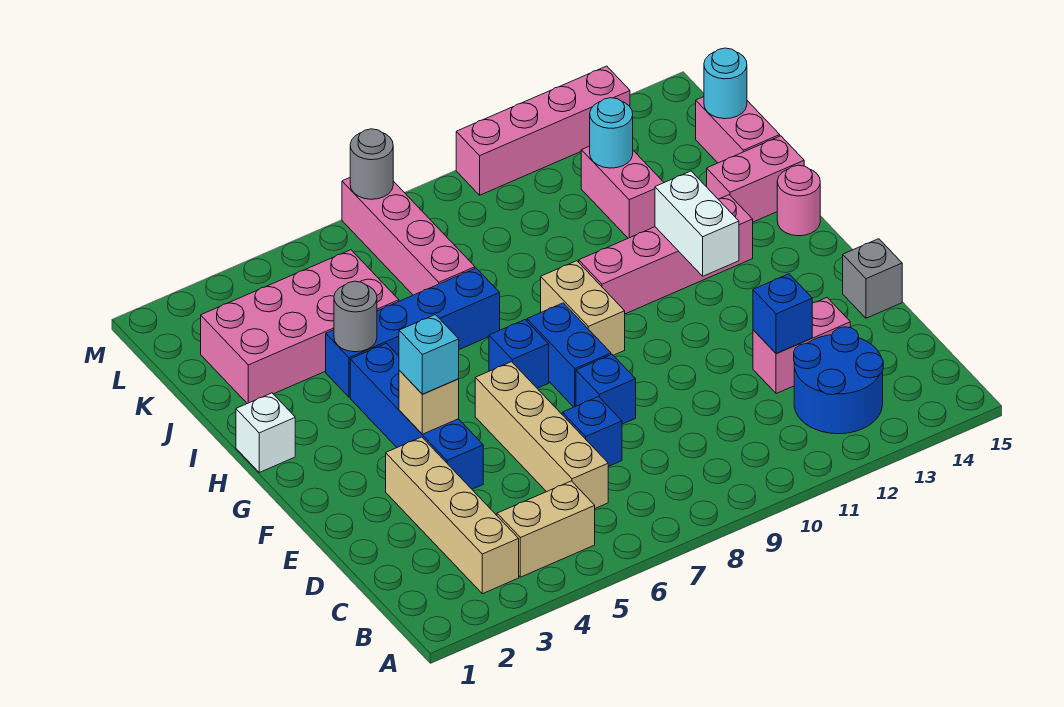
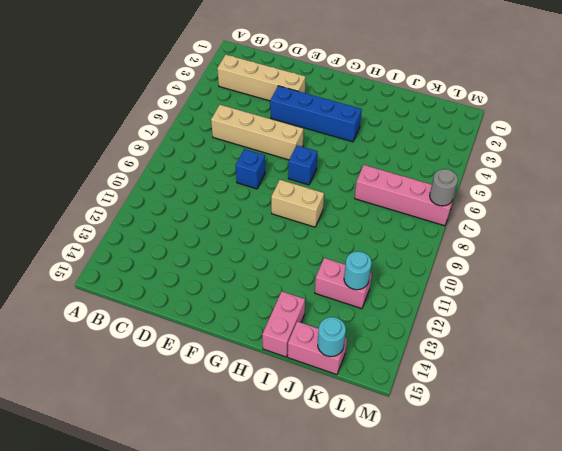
none -> tan 1x2 brick [497,481,595,577]
none -> blue 2x2 round brick [794,327,883,434]
none -> blue 1x1 brick [562,397,622,466]
none -> pink 1x2 brick [753,298,850,394]

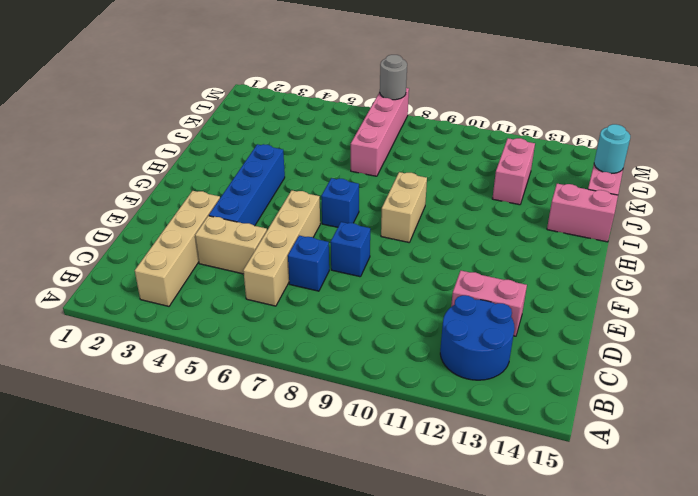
tan 1x2 brick [195,216,267,274] -> tan 1x2 brick moved to [497,481,595,577]
none -> grey 1x1 brick [843,239,902,318]
none -> blue 1x2 brick [527,303,611,407]
none -> white 1x1 brick [236,393,295,472]
none -> pink 1x4 brick [579,195,753,314]

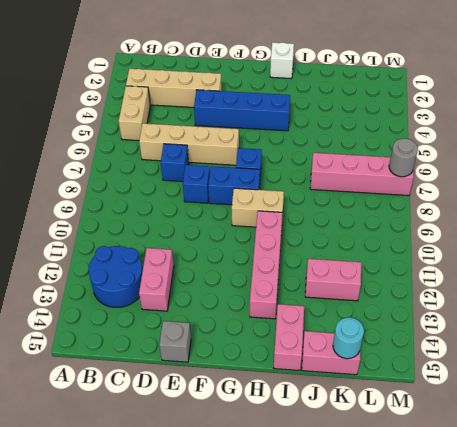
none -> pink 1x1 round brick [777,165,820,236]
none -> blue 1x4 brick [326,268,500,397]
none -> pink 2x4 brick [201,250,399,404]
none -> pink 1x4 brick [456,66,630,195]

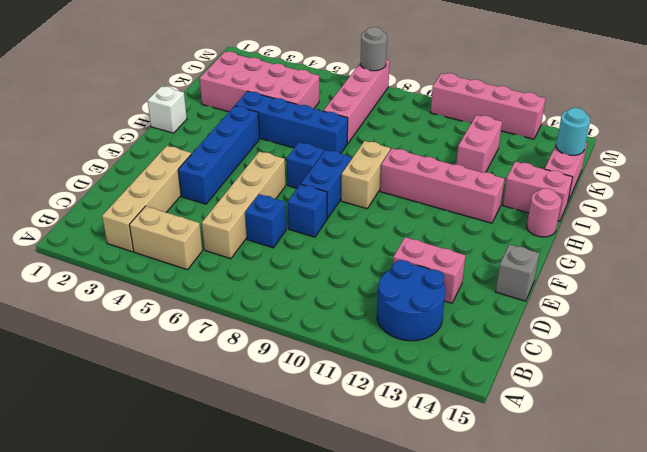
none -> blue 1x1 brick [753,274,812,354]
none -> tan 1x1 brick [399,371,459,434]
none -> white 1x2 brick [655,171,739,276]
none -> grey 1x1 round brick [334,281,377,352]

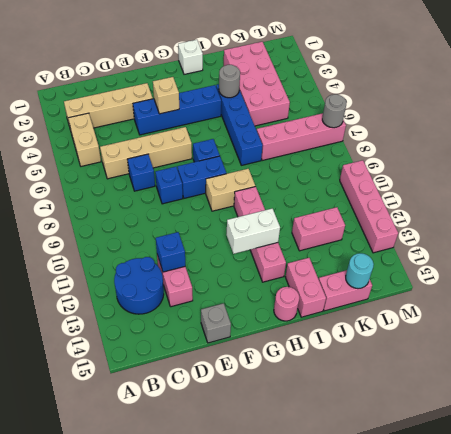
none -> cyan 1x1 round brick [590,98,633,168]
none -> cyan 1x1 brick [399,315,459,394]

